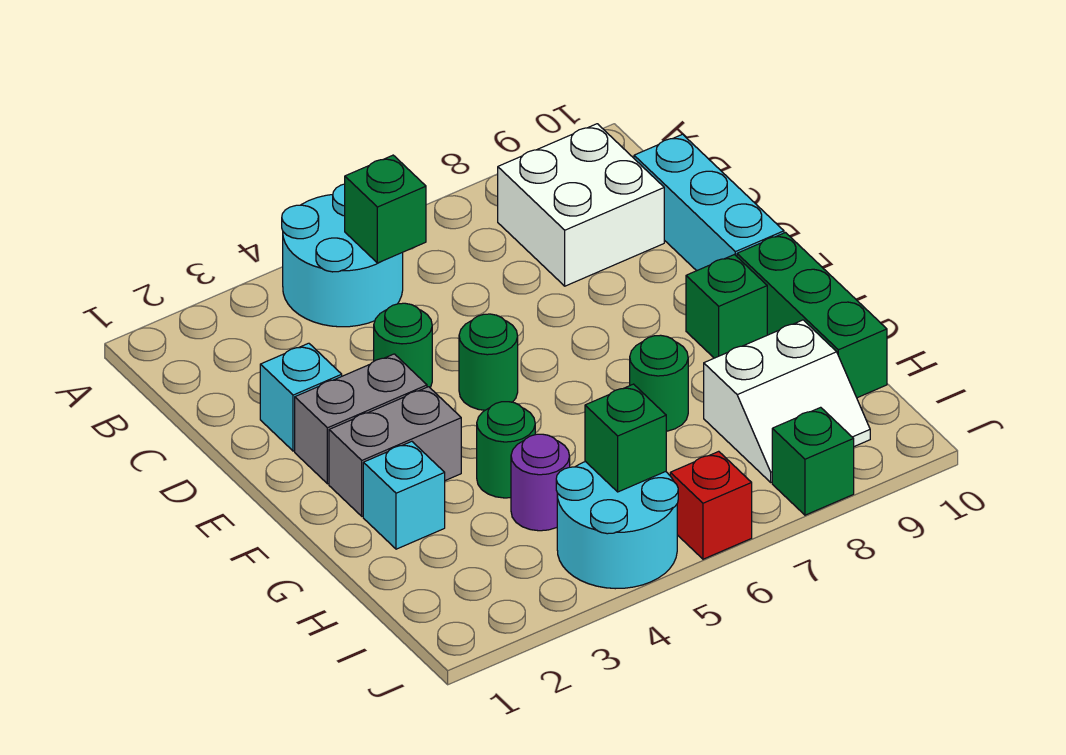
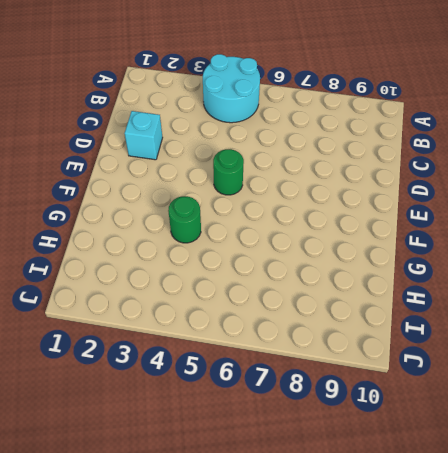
none -> white 2x2 brick [498,124,664,286]
none -> cyan 1x3 brick [634,134,784,271]
none -> green 1x1 round brick [374,303,432,388]

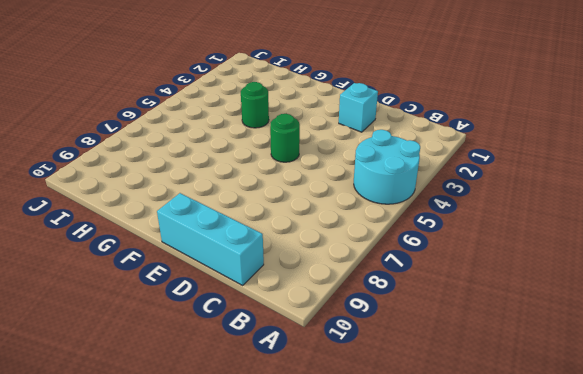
none -> white 2x2 brick [498,124,664,286]
none -> green 1x1 round brick [374,303,432,388]
none -> grey 1x2 brick [295,354,427,484]

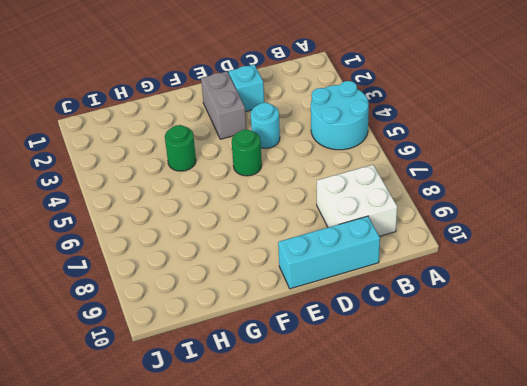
cyan 1x1 round brick [251,103,280,148] -> green 1x1 round brick [374,303,432,388]
none -> grey 1x2 brick [329,387,461,516]
none -> green 1x1 brick [686,255,767,358]
none -> green 1x3 brick [737,233,887,398]

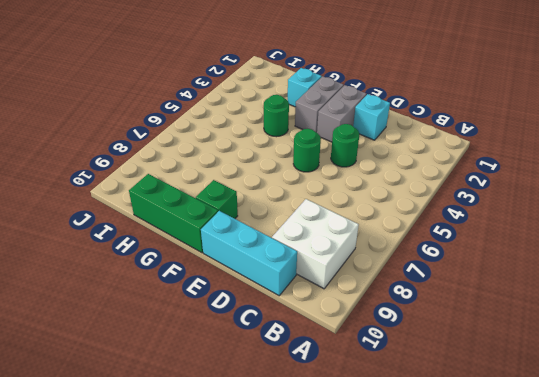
none -> cyan 2x2 round brick [282,184,403,327]
none -> green 1x1 round brick [630,335,688,431]
none -> purple 1x1 round brick [511,434,570,531]

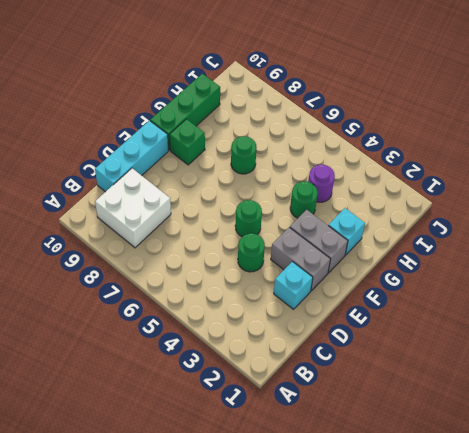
none -> cyan 2x2 round brick [282,184,403,327]
none -> white 2x2 slope [704,320,870,482]
none -> cyan 2x2 round brick [556,462,678,589]

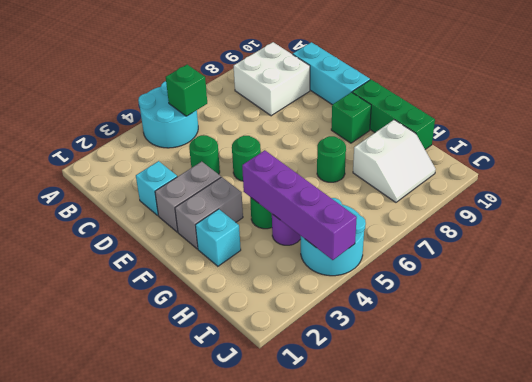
purple 1x4 brick [242,150,357,260] -> none
none -> red 1x1 brick [670,451,752,559]
none -> green 1x1 brick [772,407,854,515]
none -> green 1x1 brick [585,384,666,492]

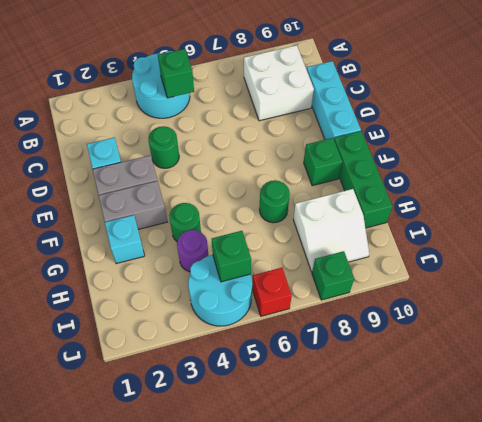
none -> green 1x1 round brick [459,314,518,410]

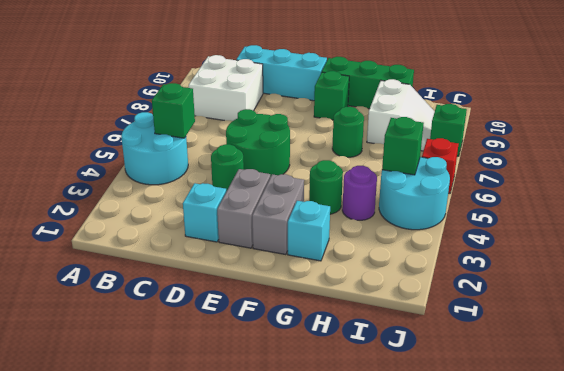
green 2x2 round brick [226,109,290,177] -> green 1x1 round brick [459,314,518,410]

